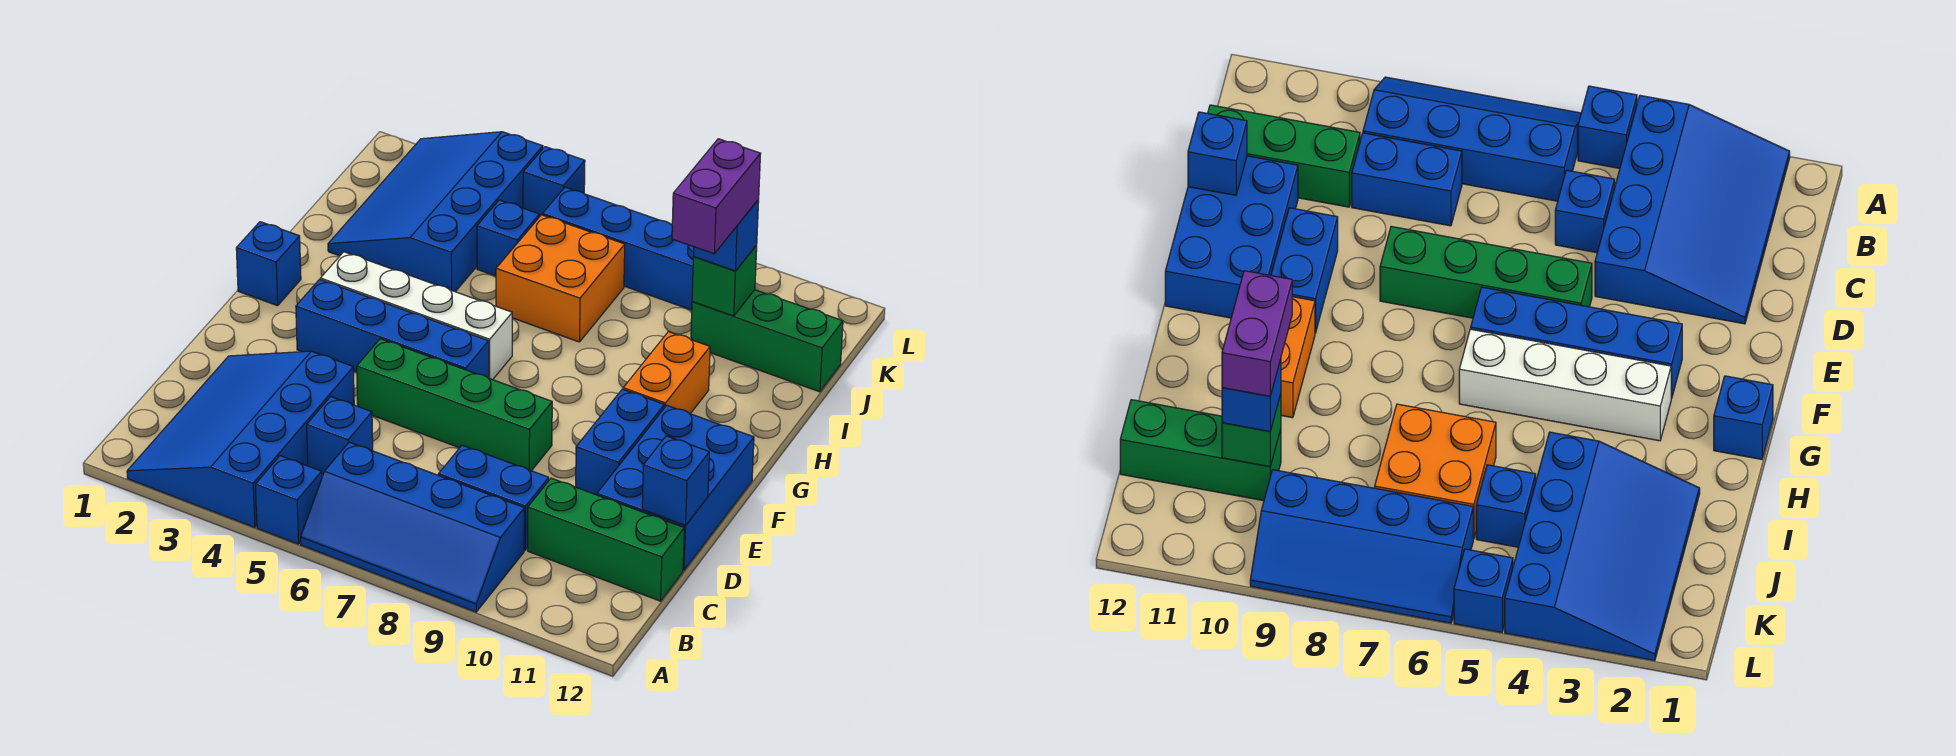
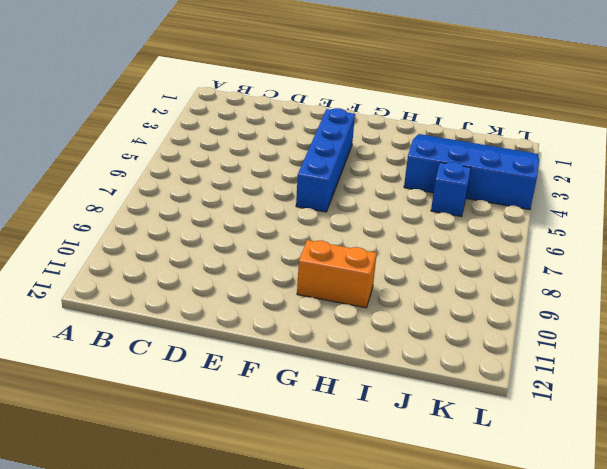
none -> blue 3x4 slope [127,351,354,527]
none -> blue 1x1 brick [255,456,322,544]
none -> blue 2x4 slope [300,442,524,612]

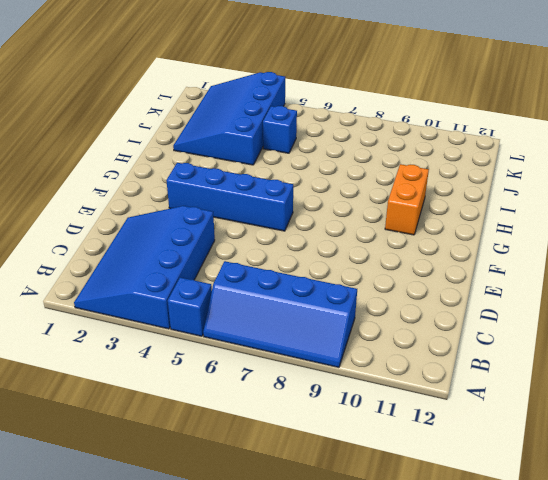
none -> blue 1x1 brick [307,397,373,474]
none -> blue 1x2 brick [438,445,549,550]
none -> green 1x3 brick [528,478,684,601]

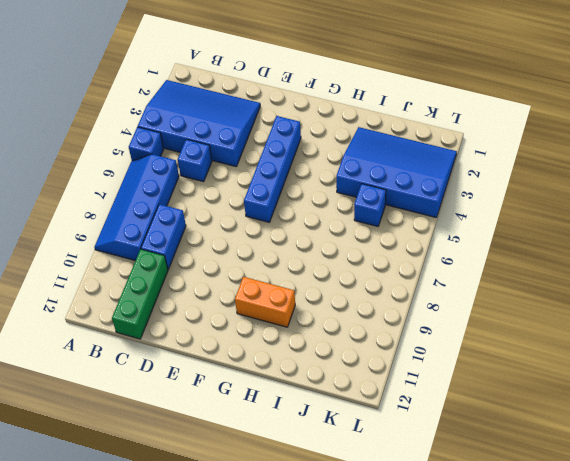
none -> blue 2x3 brick [597,405,754,570]
none -> green 1x4 brick [357,339,552,471]
none -> blue 1x2 brick [576,389,664,495]

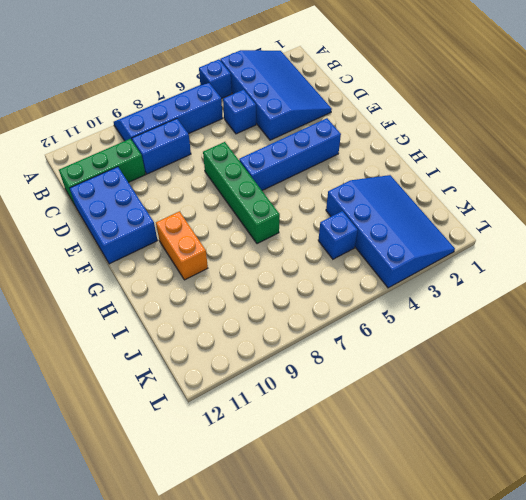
green 1x4 brick [203,142,280,244] -> green 1x4 brick turned to [357,339,552,471]
none -> blue 1x2 brick [576,389,664,495]
none -> blue 1x1 brick [236,222,301,306]
none -> white 1x4 brick [320,252,512,380]

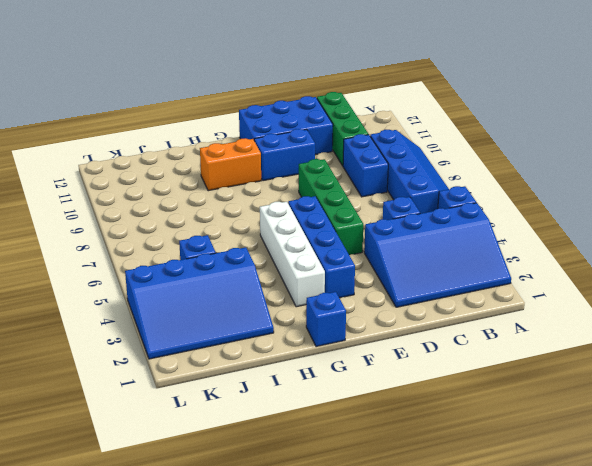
none -> orange 2x2 brick [496,215,625,342]
none -> green 1x3 brick [691,290,843,392]
none -> blue 2x4 slope [543,187,694,310]

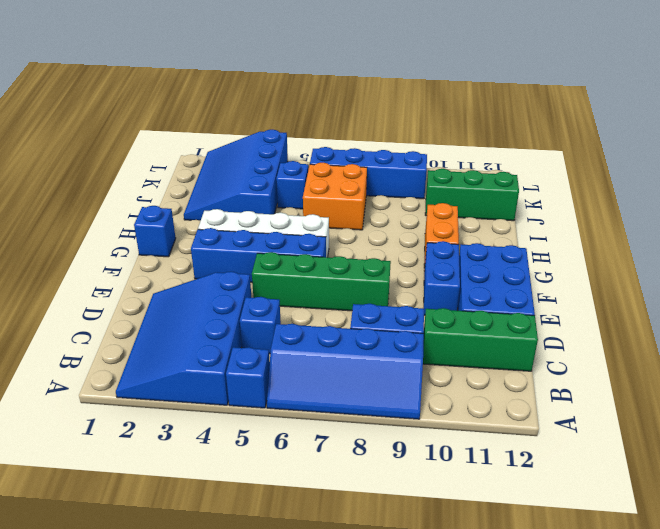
none -> blue 1x1 brick [523,147,585,217]
none -> blue 1x1 brick [642,436,709,525]
none -> green 1x1 brick [692,245,757,316]

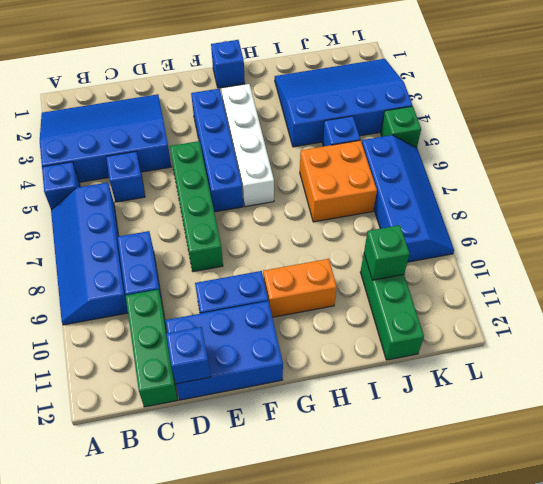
green 1x1 brick [381,106,421,148] -> blue 1x1 brick [523,147,585,217]
none -> blue 1x1 brick [694,200,759,271]
none -> purple 1x2 brick [672,139,761,254]

